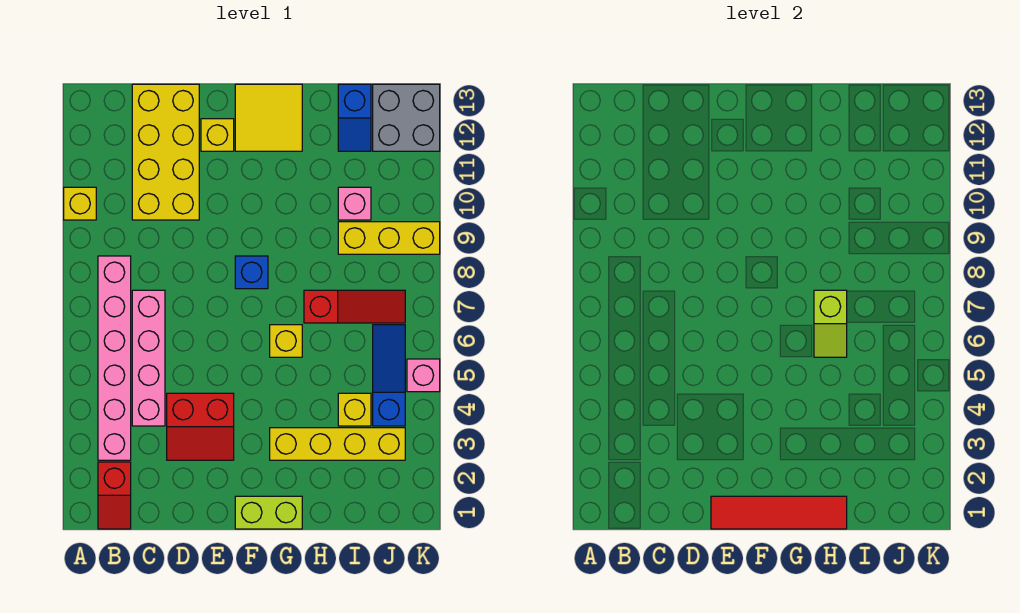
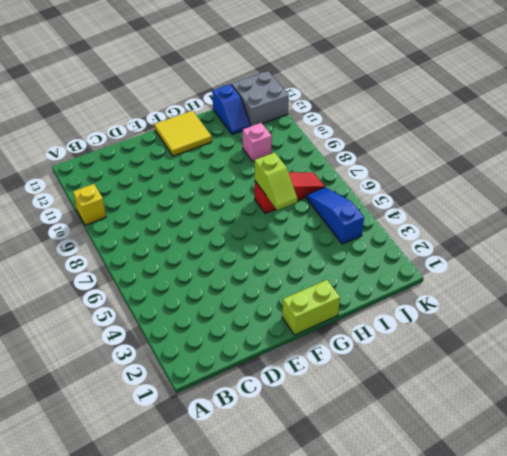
none -> red 1x2 slope [98,462,131,529]
none -> pink 1x6 brick [98,256,131,460]
none -> pink 1x4 brick [132,290,165,426]

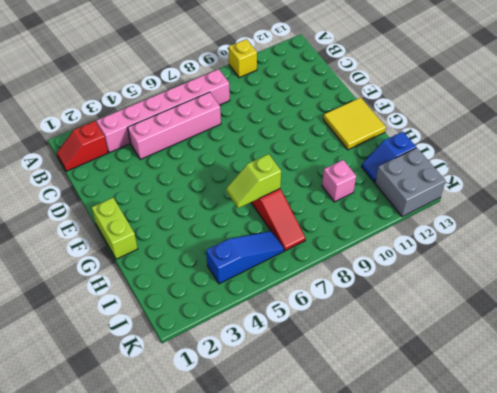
none -> yellow 2x4 brick [132,84,199,220]
none -> red 2x2 slope [167,393,234,460]
none -> yellow 1x1 brick [201,119,234,151]

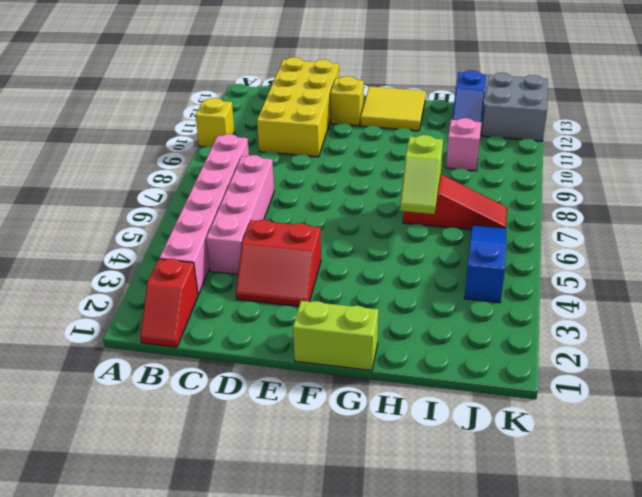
none -> blue 1x1 brick [235,256,268,289]
none -> yellow 1x4 brick [270,428,405,460]
none -> yellow 1x1 brick [270,325,302,357]

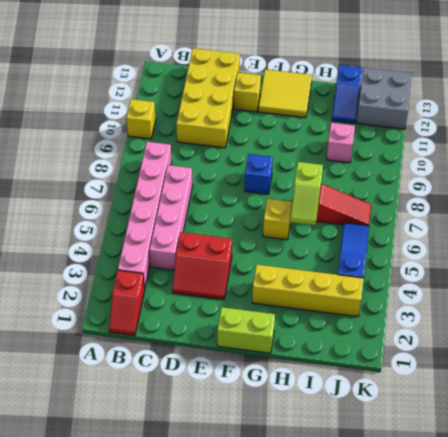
none -> yellow 1x1 brick [338,393,371,426]
none -> yellow 1x3 brick [338,222,440,254]
none -> pink 1x1 brick [407,359,440,392]

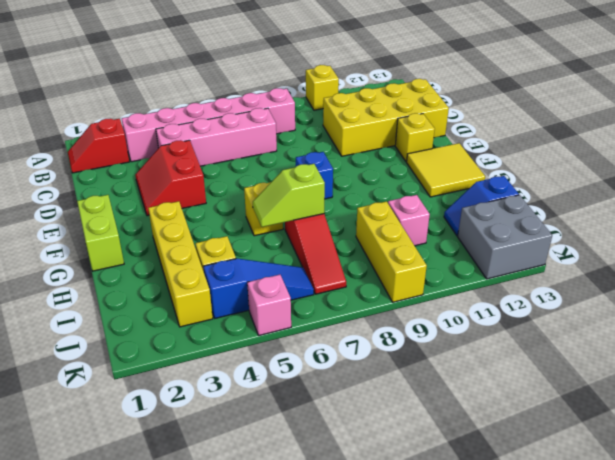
none -> red 1x4 tile [711,496,847,529]

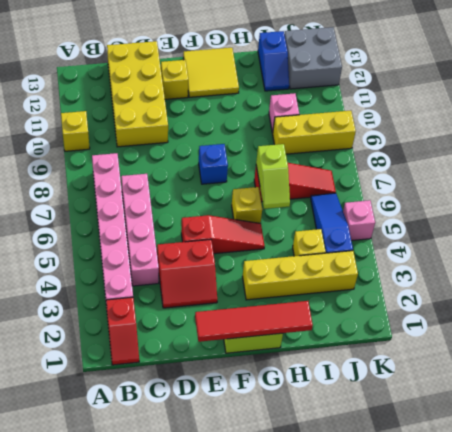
red 1x3 slope [181,215,265,254] -> none

